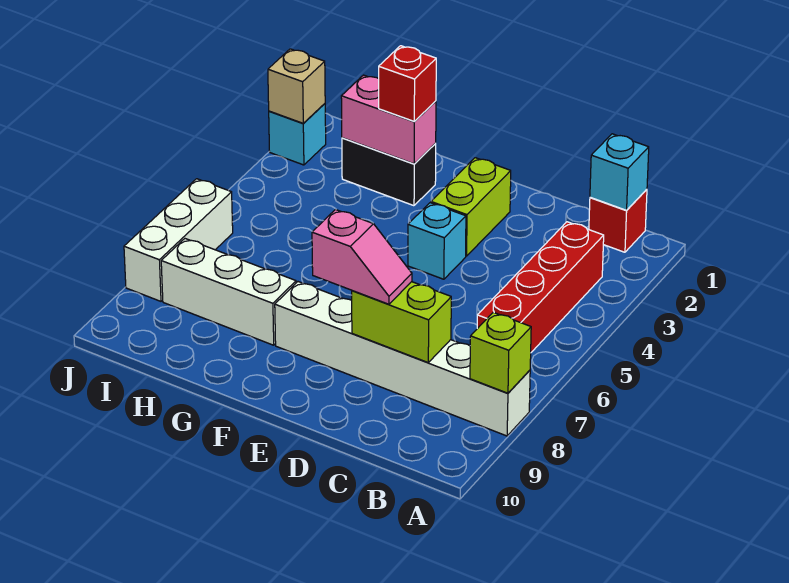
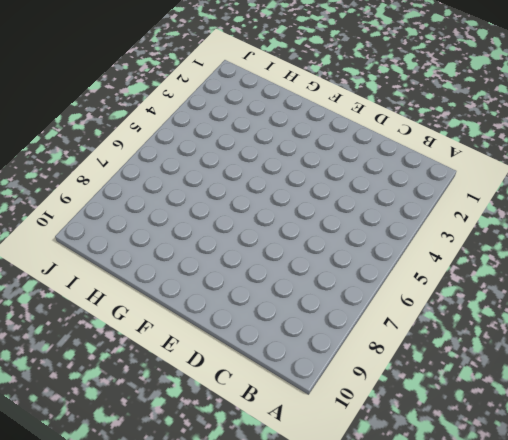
none -> white 1x6 brick [275,282,530,436]
none -> red 1x1 brick [589,189,647,252]
none -> red 1x4 brick [477,222,604,352]

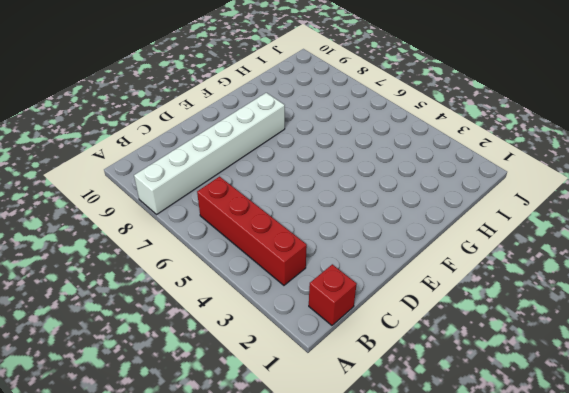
none -> lime 1x2 brick [431,158,511,256]
none -> cyan 1x1 brick [408,203,466,279]
none -> black 1x2 brick [342,138,436,206]

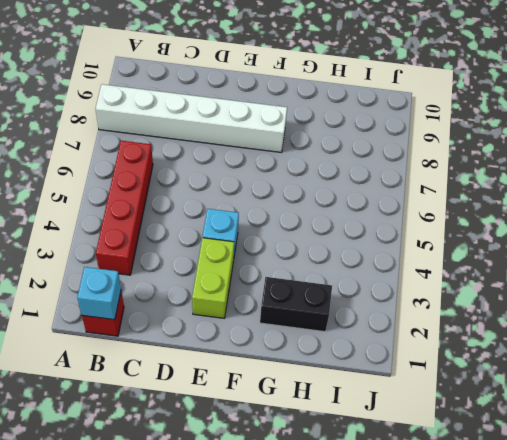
none -> white 1x3 brick [161,239,296,345]
none -> cyan 1x1 brick [269,104,326,165]
none -> white 1x3 brick [124,179,233,301]

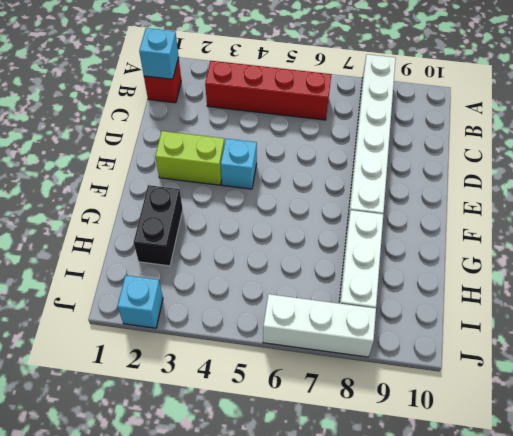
none -> lime 1x1 brick [470,312,531,393]
none -> lime 1x2 brick [352,282,451,362]
none -> pink 1x2 brick [341,75,436,164]

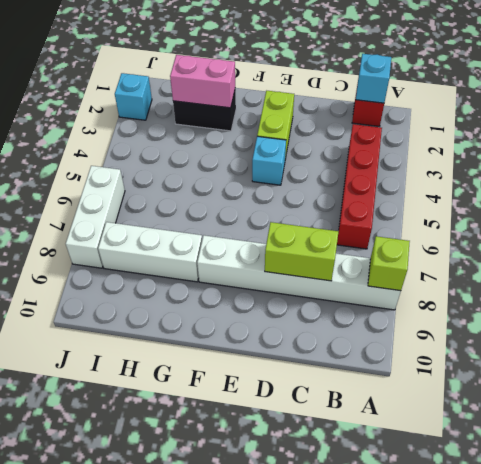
none -> tan 1x1 brick [268,49,325,123]
none -> pink 1x2 slope [312,210,412,304]
none -> red 1x1 brick [379,46,436,122]

